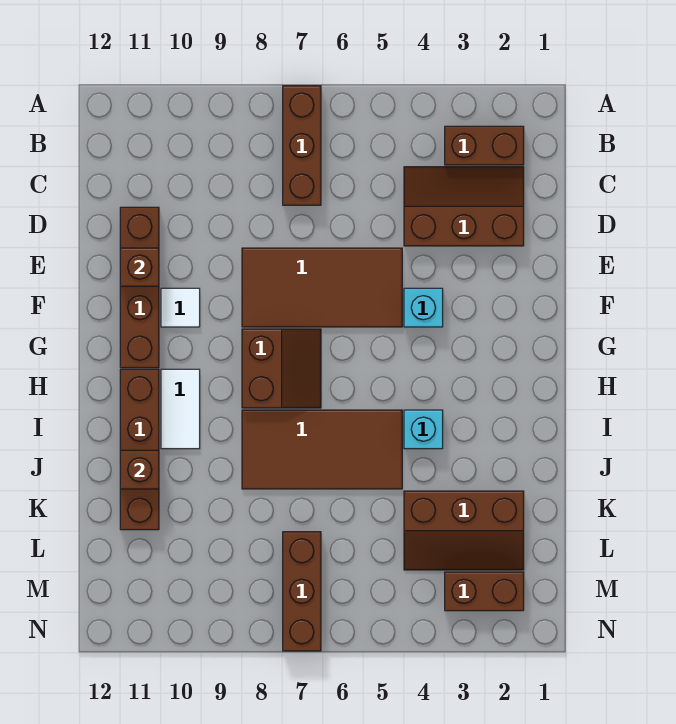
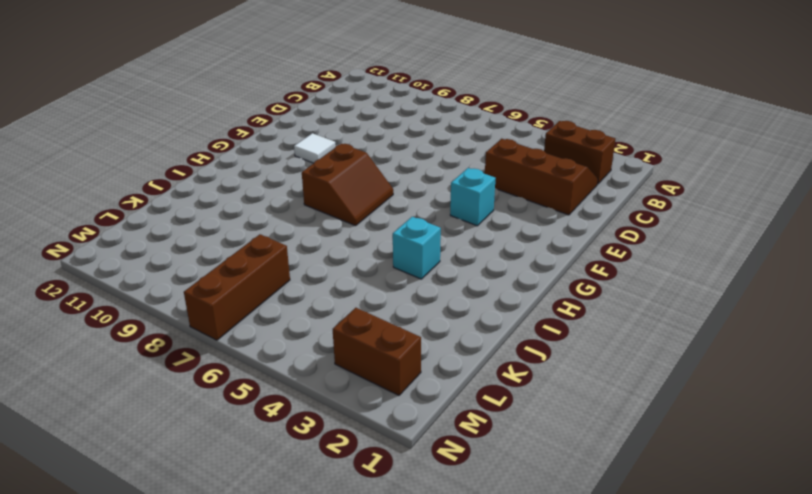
none -> brown 1x3 brick [283,86,321,205]
none -> brown 1x4 brick [120,207,159,368]
none -> brown 2x4 tile [242,248,402,327]

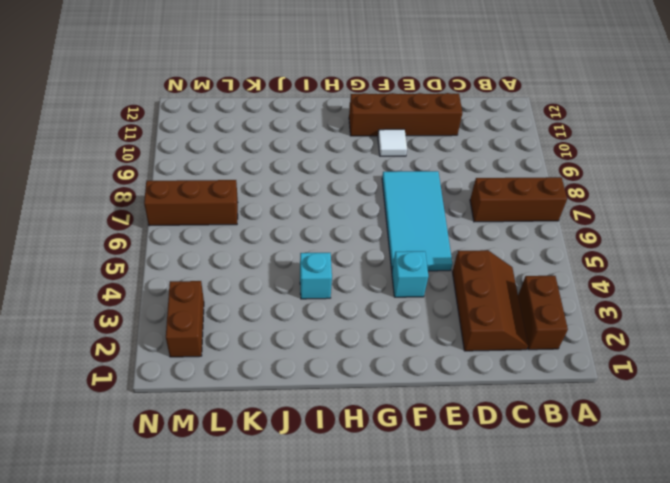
cyan 2x4 tile [382,171,452,271] -> brown 2x4 tile [242,248,402,327]
none -> brown 2x2 slope [242,329,321,408]
none -> white 1x2 tile [161,369,200,449]
none -> brown 1x4 brick [120,369,159,530]

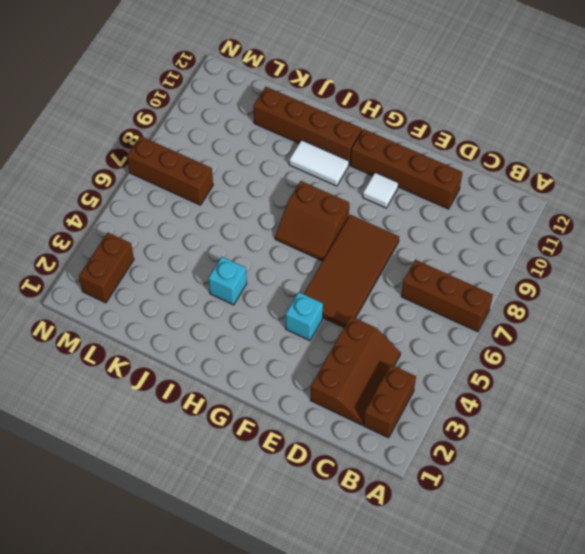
none -> brown 2x4 tile [242,410,402,489]
none -> brown 2x3 slope [404,491,524,570]
none -> brown 1x1 brick [120,248,159,286]

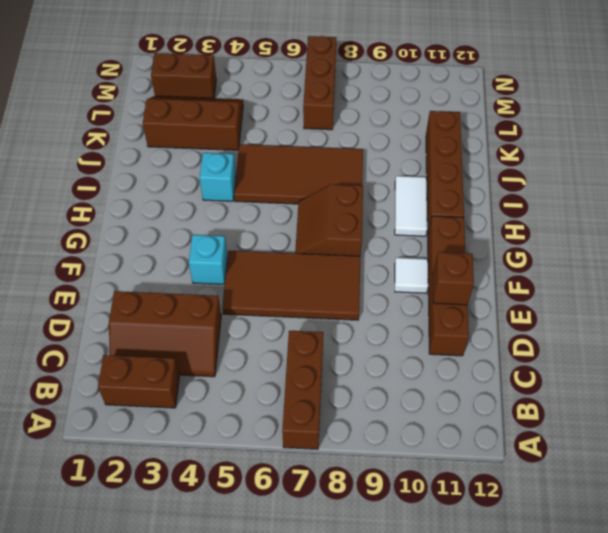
none -> brown 1x1 brick [120,450,159,489]

